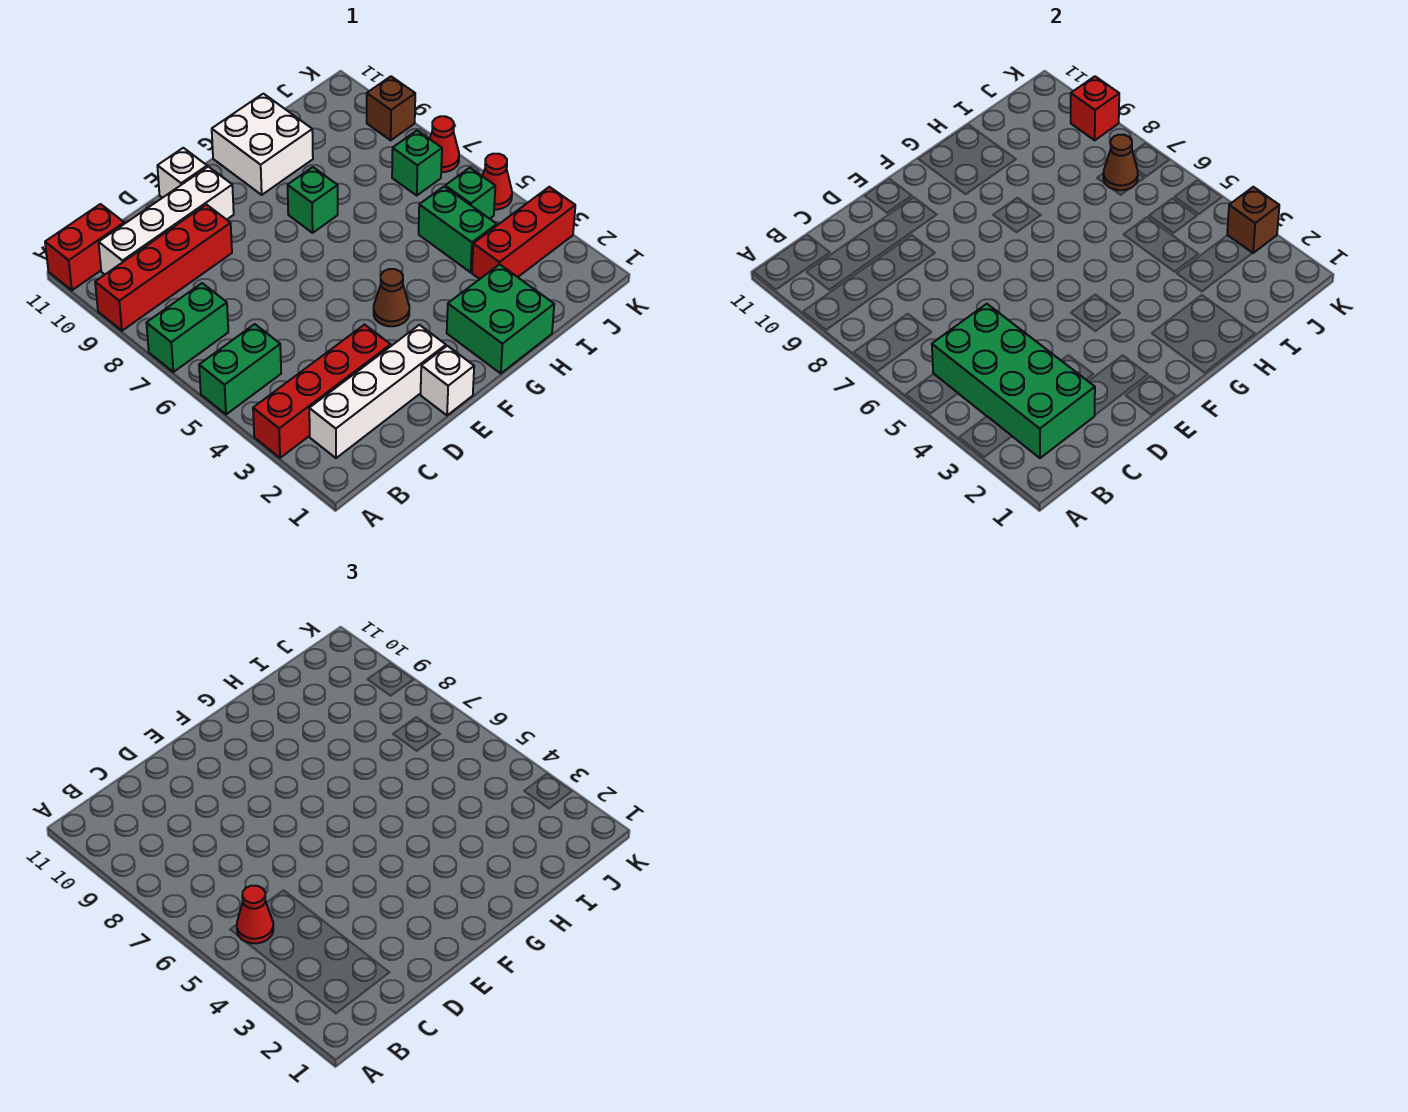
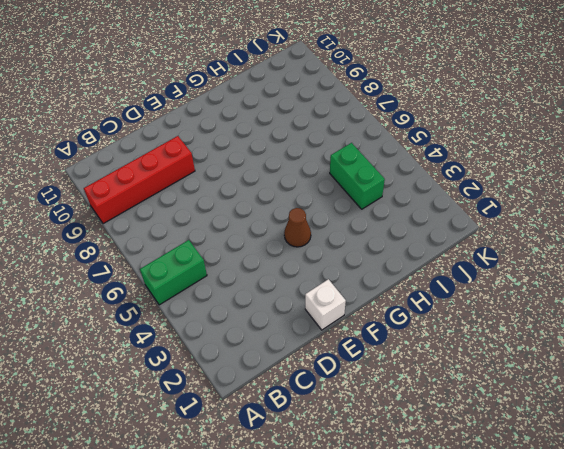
none -> red 1x4 brick [253,325,391,458]
none -> green 1x2 brick [147,283,228,372]
none -> red 1x2 brick [45,204,124,290]

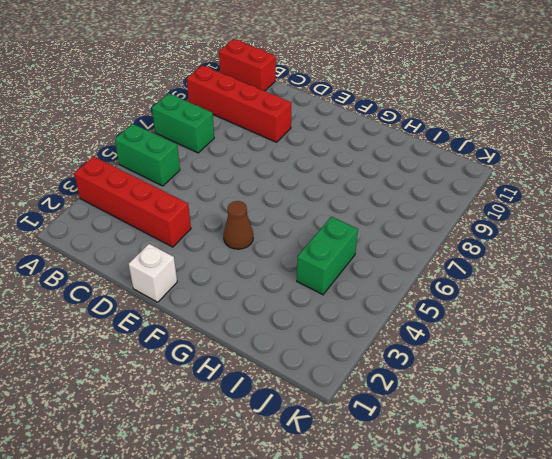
none -> white 1x4 brick [309,325,446,458]
none -> white 1x4 brick [99,167,234,274]
none -> white 1x1 brick [157,148,207,198]

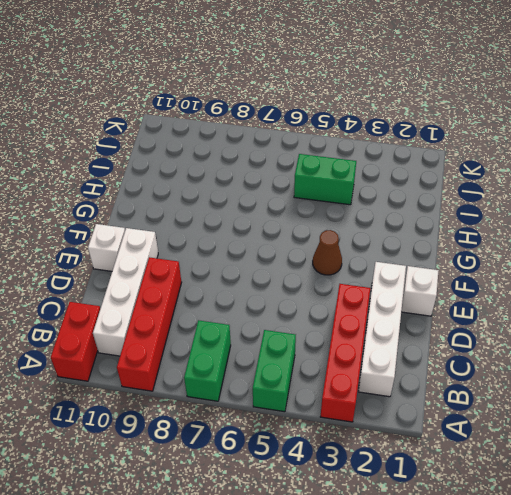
none -> green 2x2 brick [447,264,554,374]
none -> green 1x1 brick [288,167,338,233]
none -> white 2x2 brick [212,94,313,195]

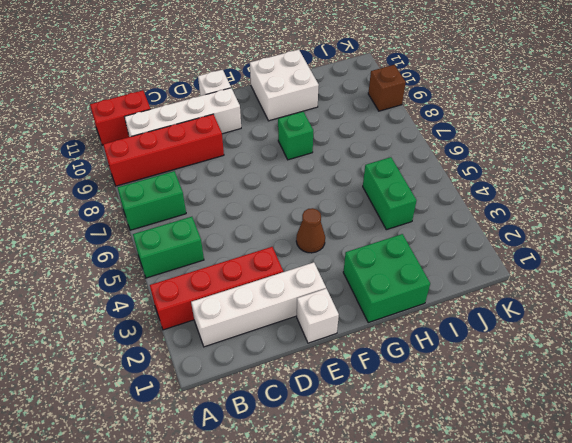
none -> red 1x3 brick [472,187,575,279]
none -> green 1x1 brick [445,168,495,219]
none -> green 1x1 brick [392,131,442,195]

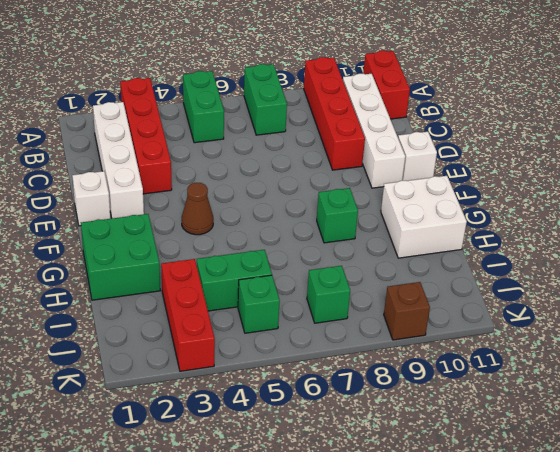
none -> red 1x1 cone [483,154,512,210]
none -> red 1x1 cone [430,116,459,172]
none -> green 2x4 brick [932,304,1095,458]

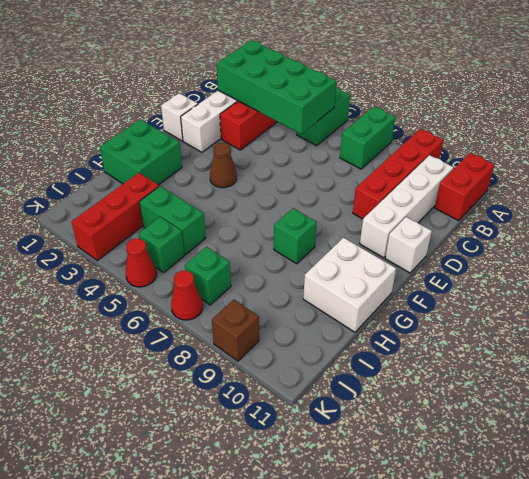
none -> brown 1x1 cone [1103,135,1138,190]
none -> brown 1x1 brick [1227,187,1279,253]
none -> red 1x1 brick [1071,76,1119,140]

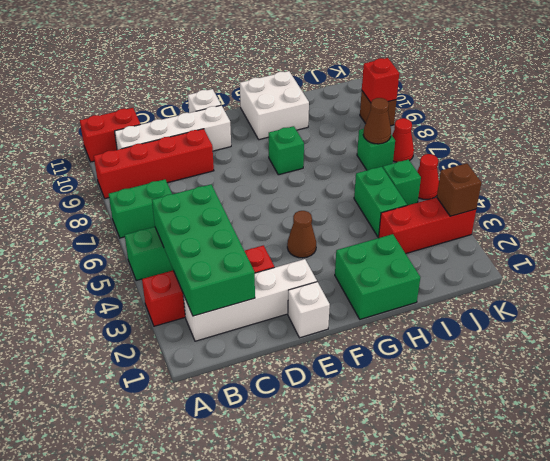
none -> red 1x1 cone [237,886,273,943]

